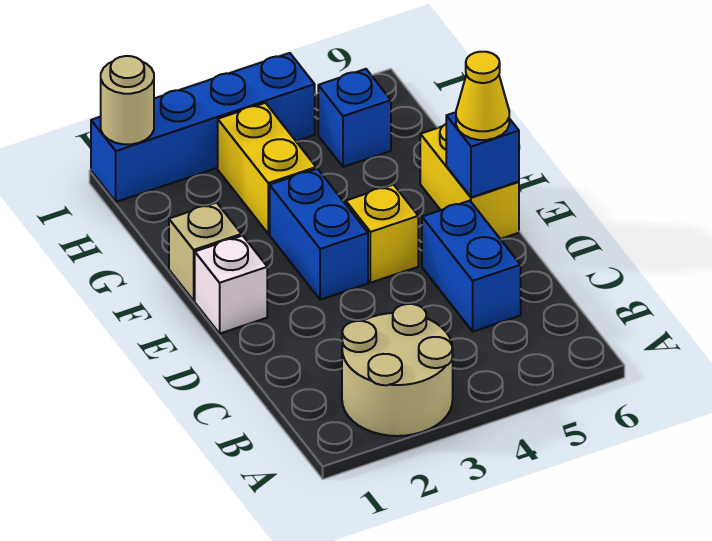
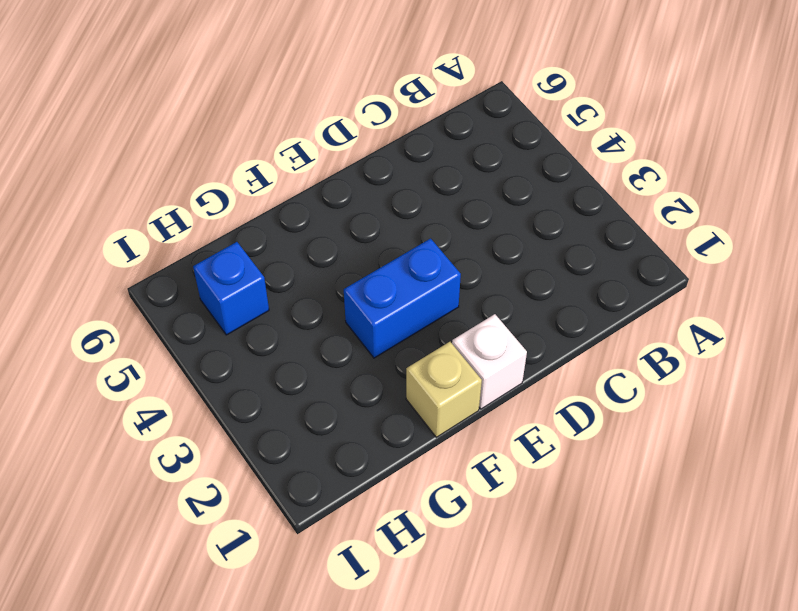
none -> tan 2x2 round brick [342,304,453,436]
none -> blue 1x2 brick [422,201,521,331]
none -> yellow 1x1 brick [346,185,418,283]

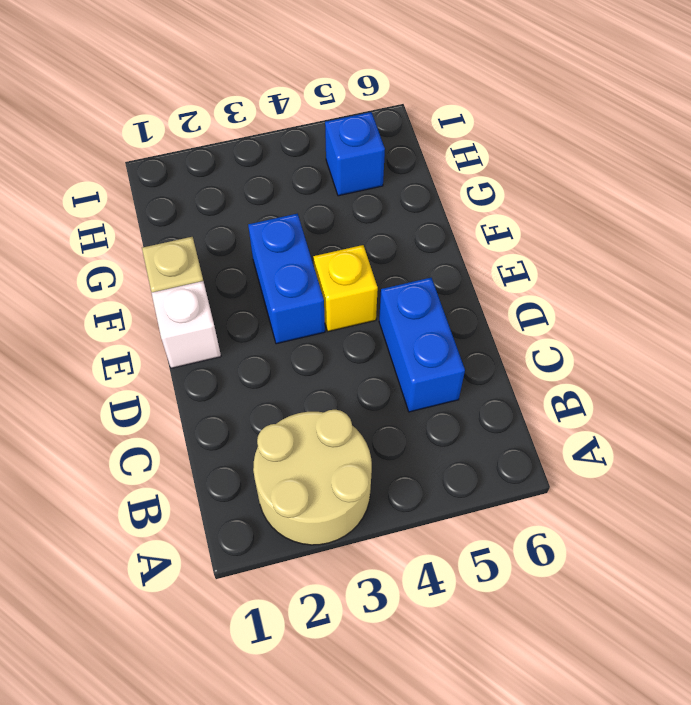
none -> yellow 1x2 brick [420,124,519,239]
none -> yellow 1x2 brick [218,103,316,234]
none -> blue 1x4 brick [91,53,315,202]

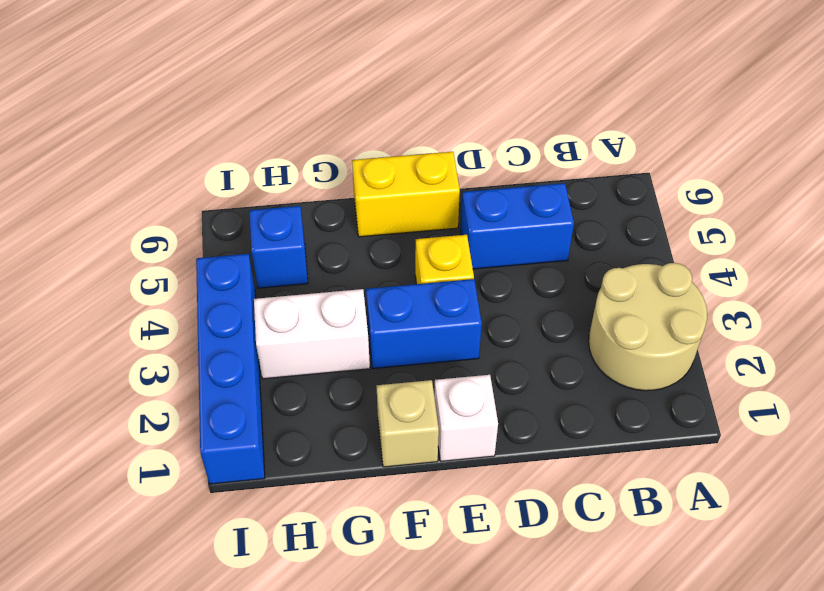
white 1x2 brick [254,289,370,379] -> yellow 1x2 brick [218,103,316,234]
none -> blue 1x1 brick [446,112,519,197]
none -> tan 1x1 round brick [101,56,154,144]
none -> yellow 1x1 cone [456,52,509,140]

